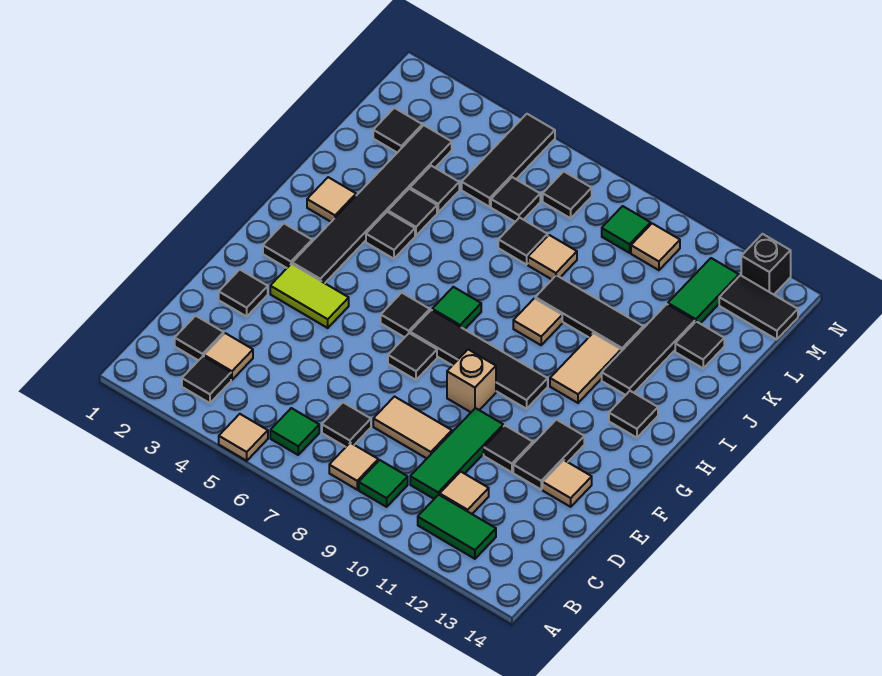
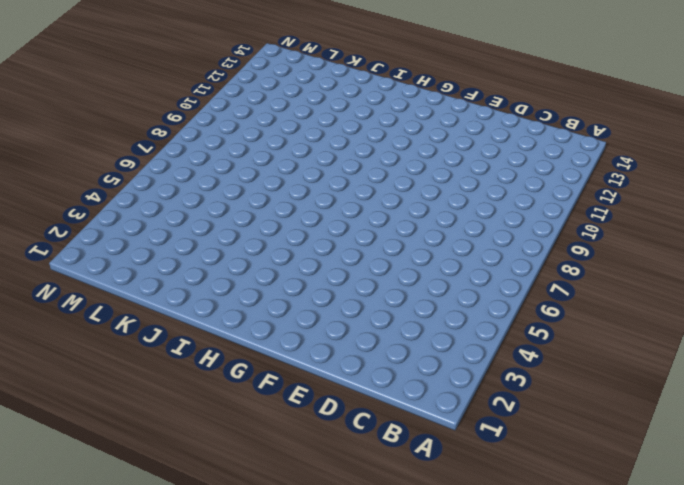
none -> tan 1x1 tile [219,414,268,461]
none -> black 1x1 tile [182,356,231,403]
none -> green 1x1 tile [270,408,319,455]
none -> tan 1x1 tile [329,443,378,490]

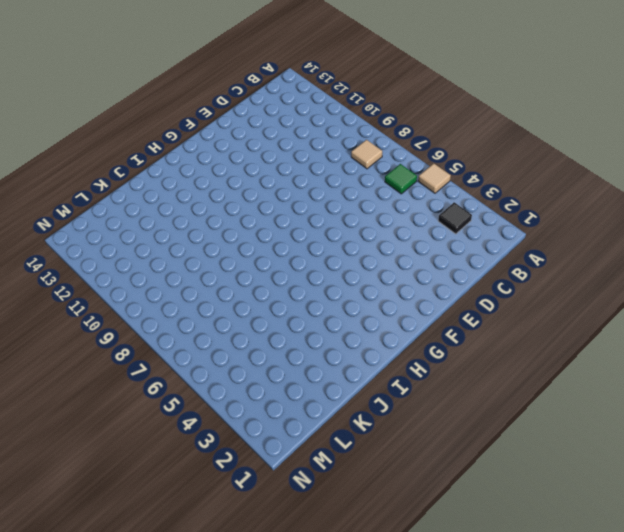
none -> green 1x1 tile [359,460,408,507]
none -> green 1x2 tile [418,495,496,559]
none -> black 1x1 tile [175,316,224,361]
none -> tan 1x1 tile [204,333,253,380]

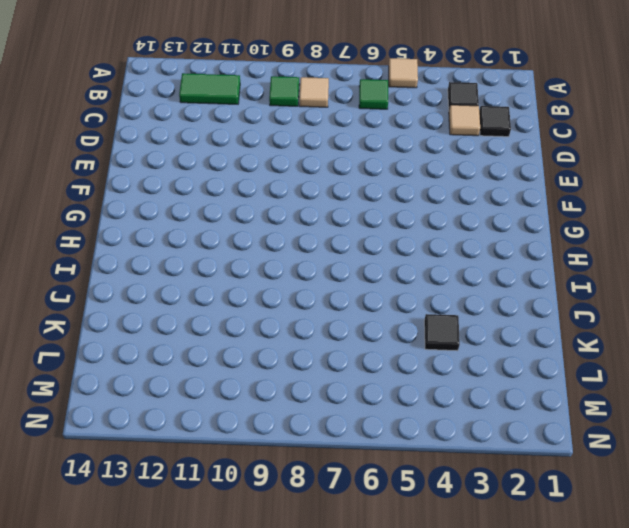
none -> black 1x1 tile [322,403,371,447]
none -> green 1x3 tile [410,408,503,499]
none -> tan 1x1 tile [440,472,489,514]
none -> tan 1x2 tile [373,397,452,458]

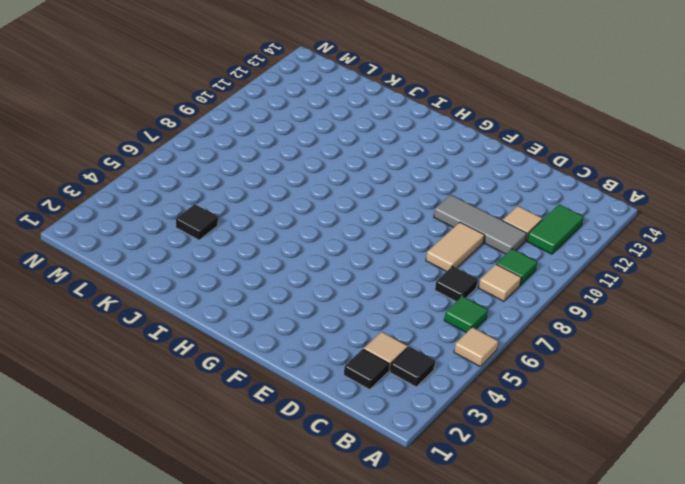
grey 1x3 tile [434,195,527,254] -> green 1x3 tile [410,408,503,499]
none -> black 1x1 tile [219,270,268,316]
none -> black 1x1 tile [484,426,533,472]
none -> black 1x2 tile [513,420,584,489]
none -> tan 1x1 tile [543,460,592,507]

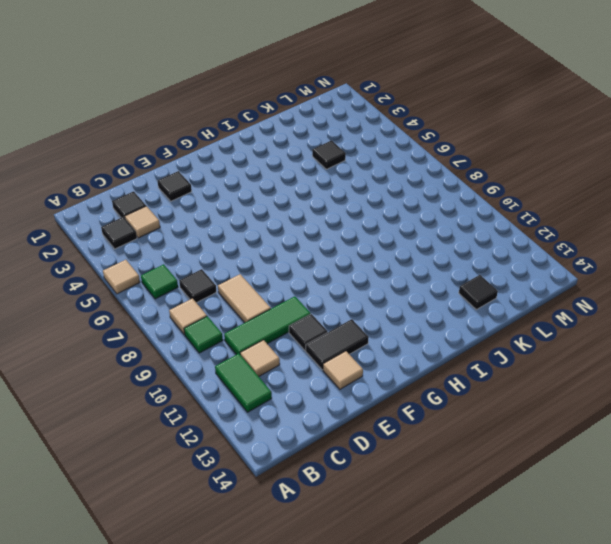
none -> lime 1x2 tile [270,264,349,328]
none -> black 1x1 tile [388,333,437,380]
none -> tan 1x1 brick [447,350,496,412]
none -> black 1x1 tile [263,224,312,268]

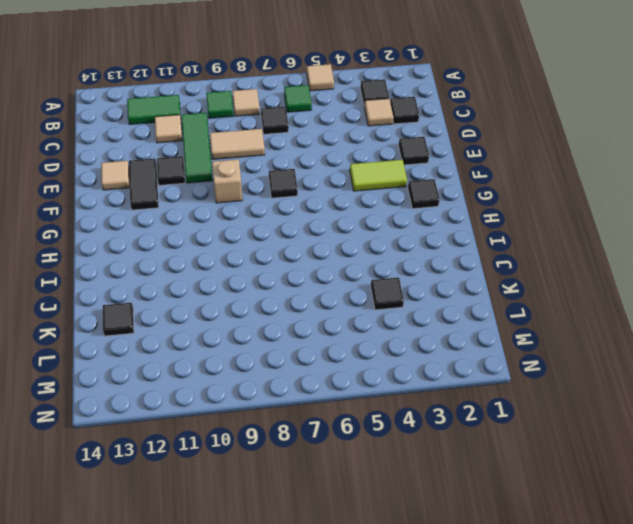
none -> black 1x6 tile [292,125,452,283]
none -> black 1x1 tile [381,293,430,337]
none -> black 1x4 tile [410,310,548,409]
none -> green 1x1 tile [432,287,481,329]

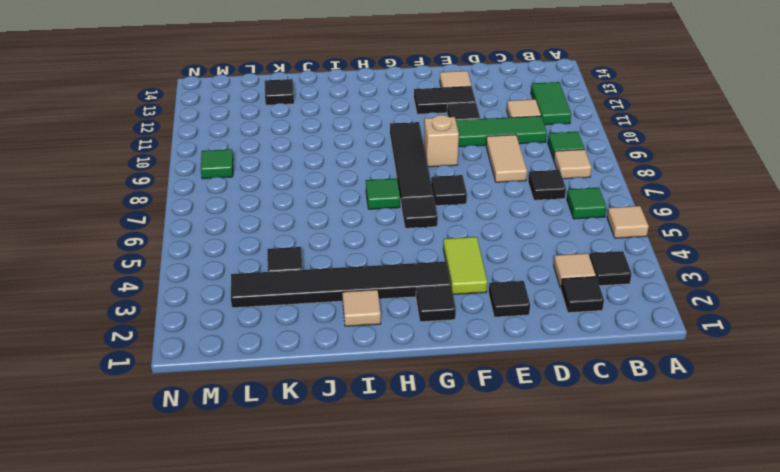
none -> tan 1x2 tile [550,333,621,403]
none -> black 1x1 tile [609,391,658,438]
none -> black 1x1 tile [366,212,415,259]
none -> tan 1x1 tile [513,298,562,345]

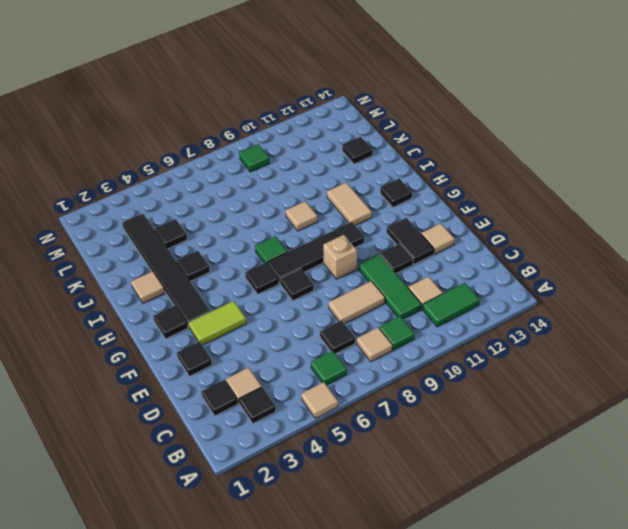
none -> black 1x3 tile [602,304,695,395]
none -> black 1x1 tile [388,189,437,236]
none -> black 1x3 tile [535,275,643,351]
none -> black 1x1 tile [498,218,548,265]

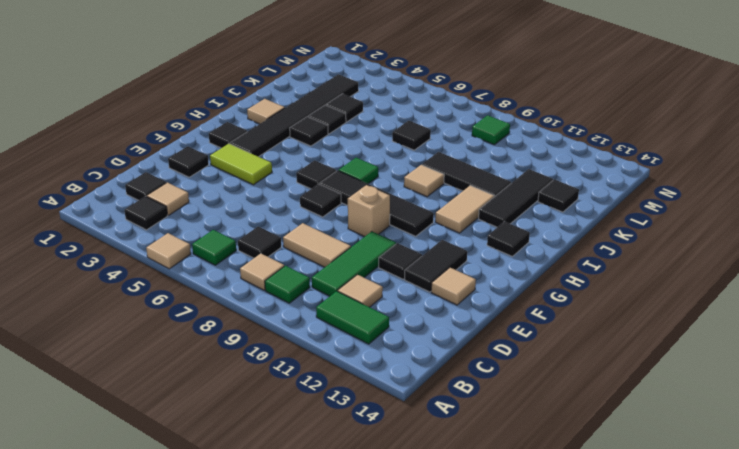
none -> tan 1x1 tile [528,235,577,279]
none -> black 1x1 tile [373,108,422,153]
none -> black 1x3 tile [462,114,555,207]
none -> black 1x1 tile [491,177,540,222]

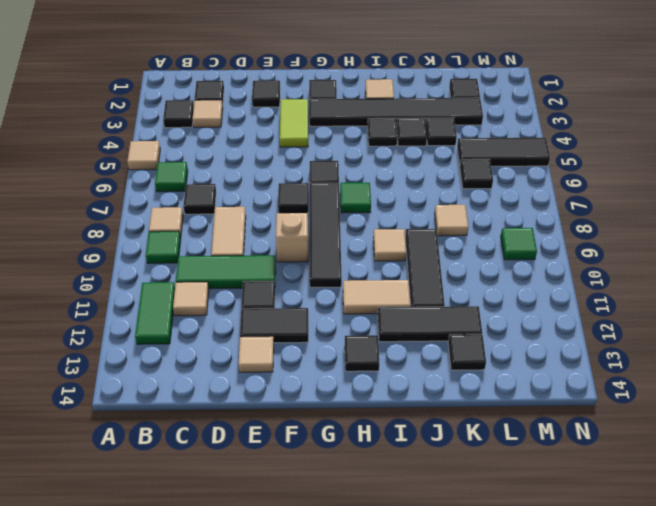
none -> black 1x1 tile [498,218,548,265]
none -> green 1x2 tile [668,258,739,323]
none -> black 1x1 tile [543,171,592,218]
none -> tan 1x1 tile [631,223,680,270]

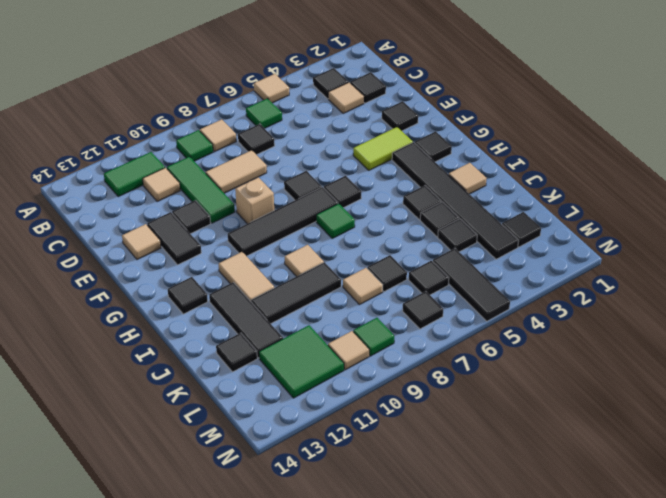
green 2x2 tile [259,325,344,398] -> green 1x2 tile [668,258,739,323]
none -> black 1x2 tile [719,275,798,340]
none -> black 1x1 brick [741,234,791,295]

